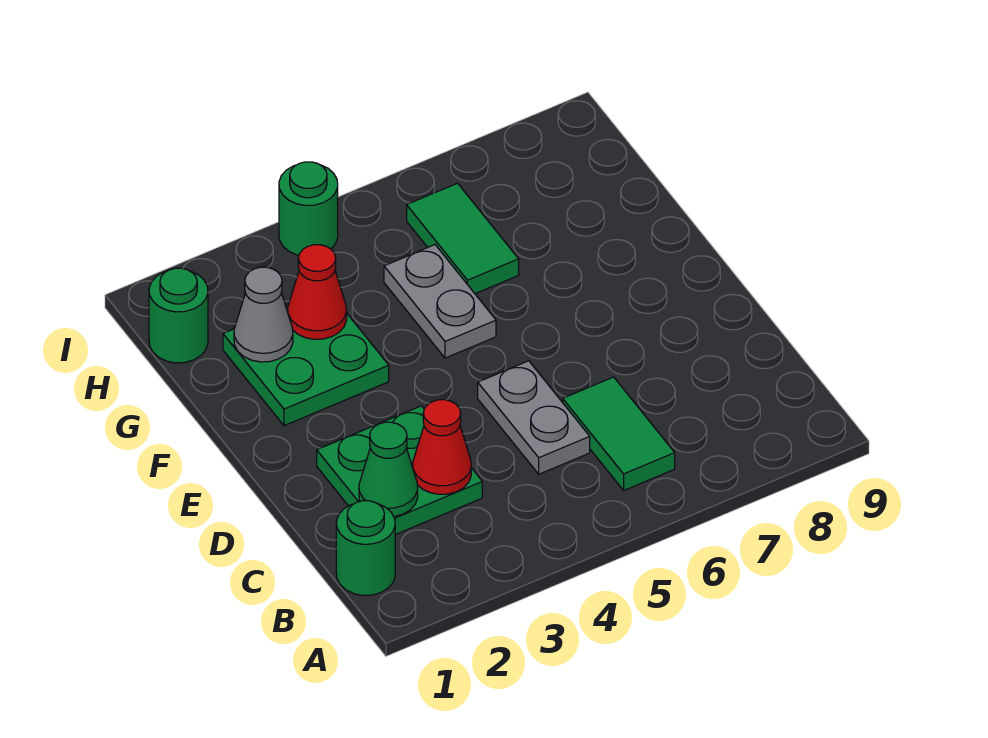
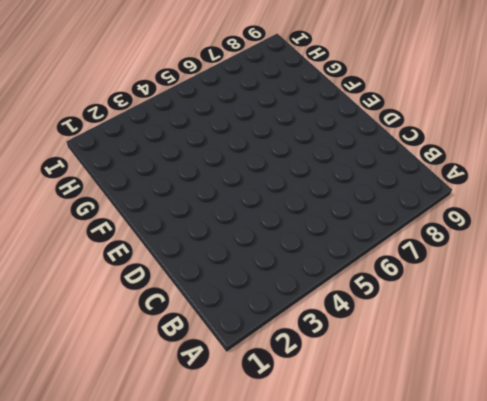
none -> green 1x1 round brick [336,501,395,595]
none -> green 1x2 tile [563,377,675,490]
none -> green 2x2 plate [317,406,482,535]

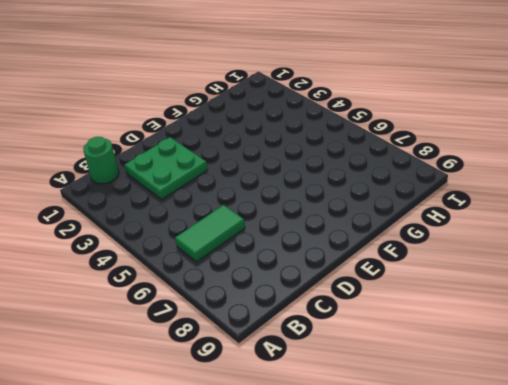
none -> grey 1x2 plate [478,361,590,474]
none -> green 2x2 plate [223,306,389,426]
none -> grey 1x2 plate [384,245,496,358]

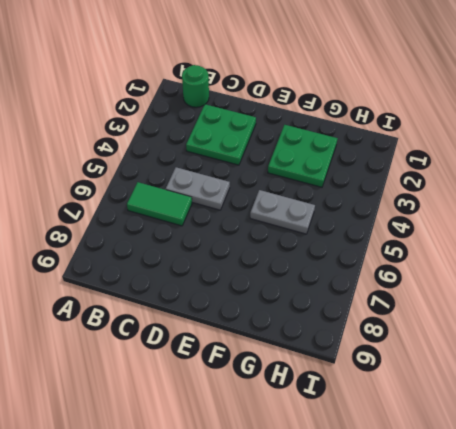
none -> green 1x2 tile [407,183,519,294]
none -> green 1x1 round brick [149,268,208,363]
none -> green 1x1 round brick [279,162,338,255]

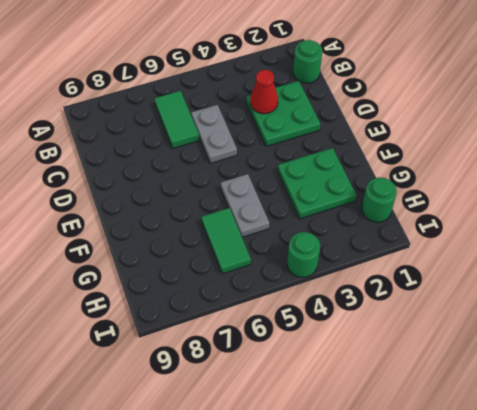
none -> green 1x1 cone [359,422,418,517]
none -> grey 1x1 cone [234,267,293,362]
none -> red 1x1 cone [288,245,347,339]

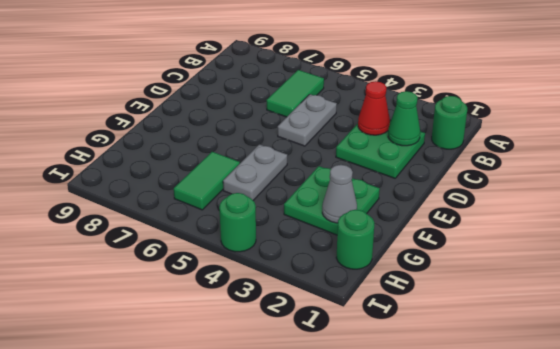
none -> red 1x1 cone [288,245,347,339]

